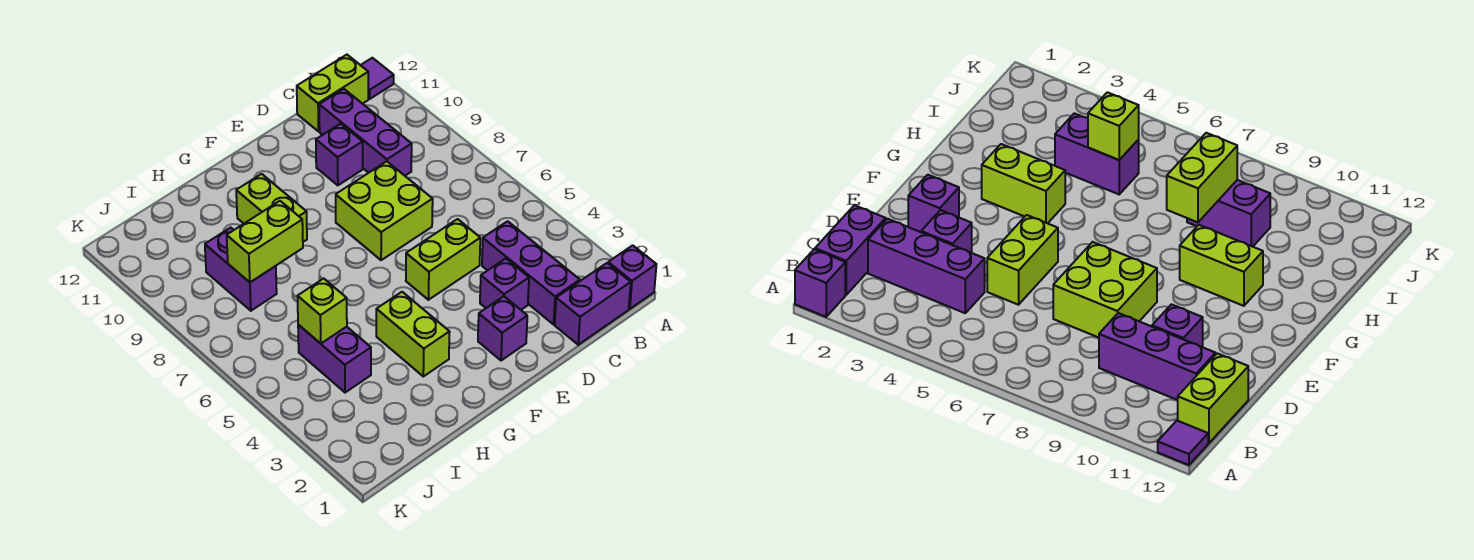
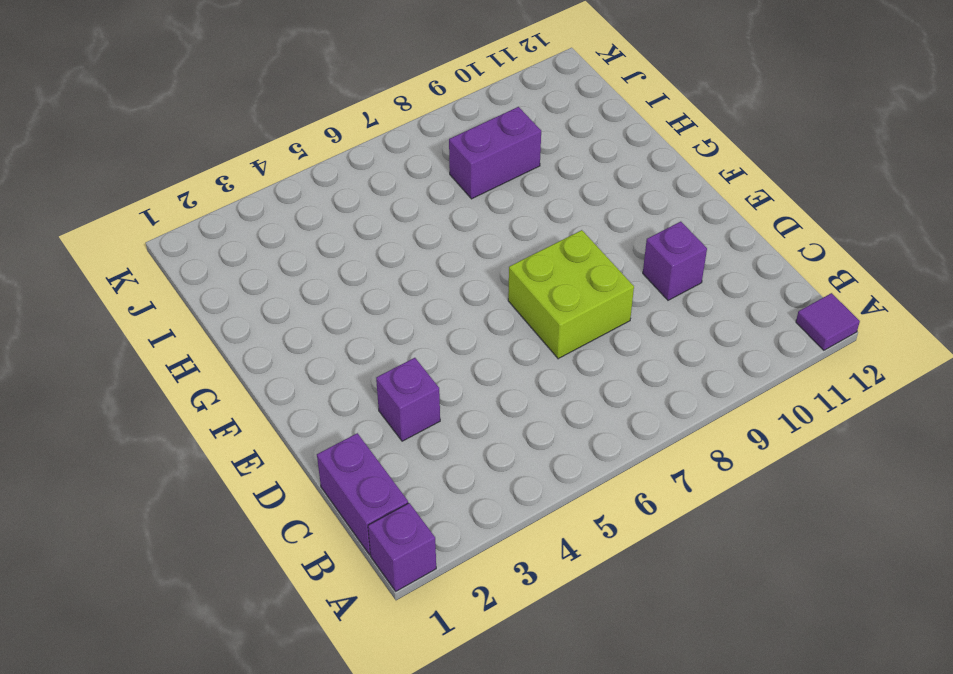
none -> lime 1x2 brick [297,55,368,131]
none -> purple 1x3 brick [482,221,580,324]
none -> purple 1x3 brick [319,89,412,176]

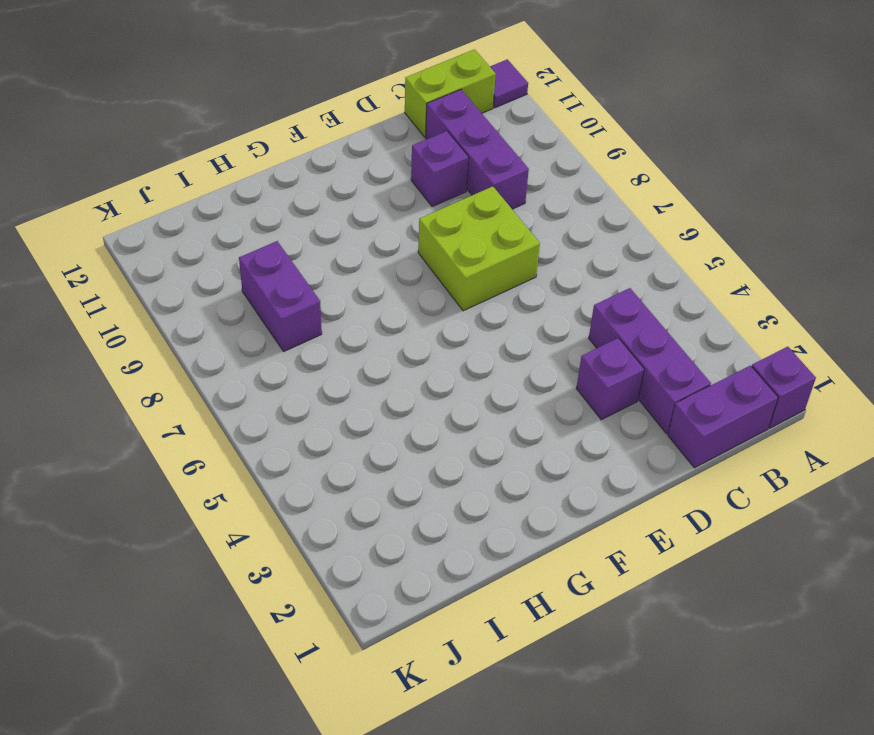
none -> lime 1x2 brick [406,219,480,300]
none -> purple 1x1 brick [478,296,527,361]
none -> lime 1x2 brick [376,292,450,376]

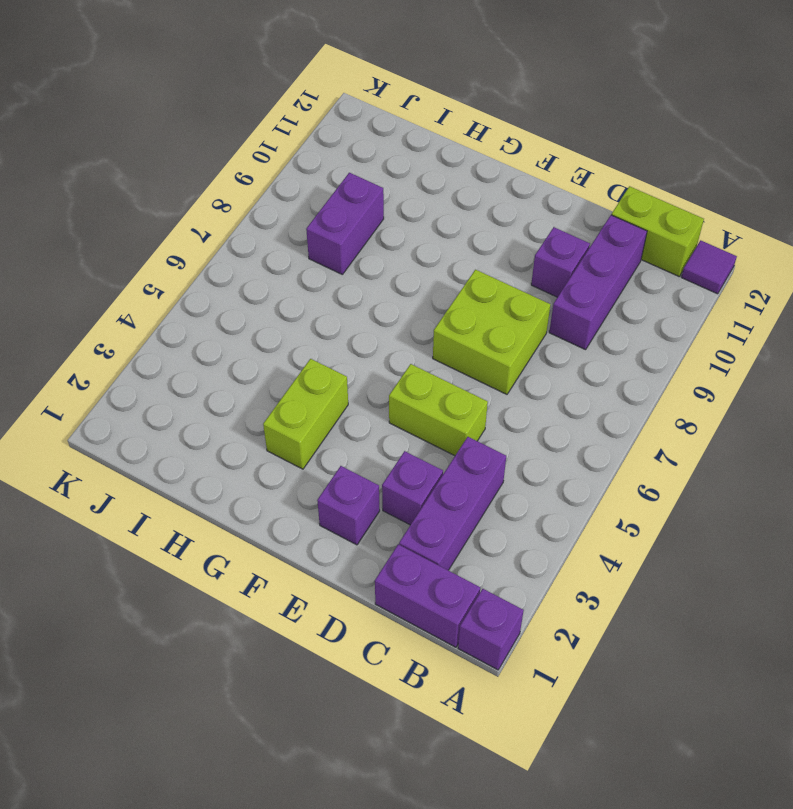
none -> lime 1x2 brick [236,174,307,242]
none -> purple 1x2 brick [298,325,371,393]
none -> lime 1x2 brick [227,201,303,282]

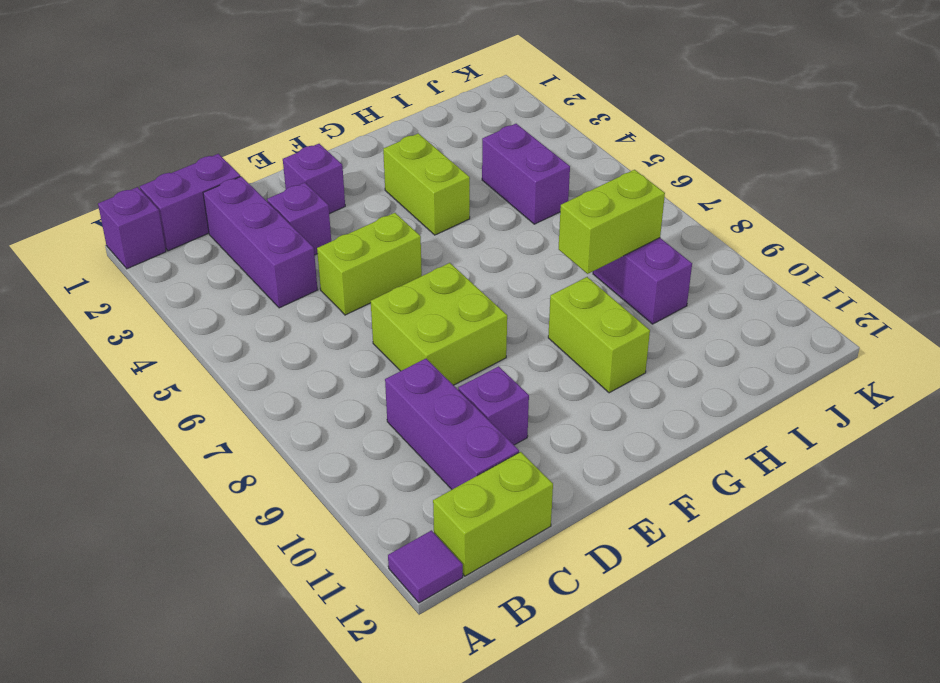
none -> lime 1x1 brick [298,279,347,343]

